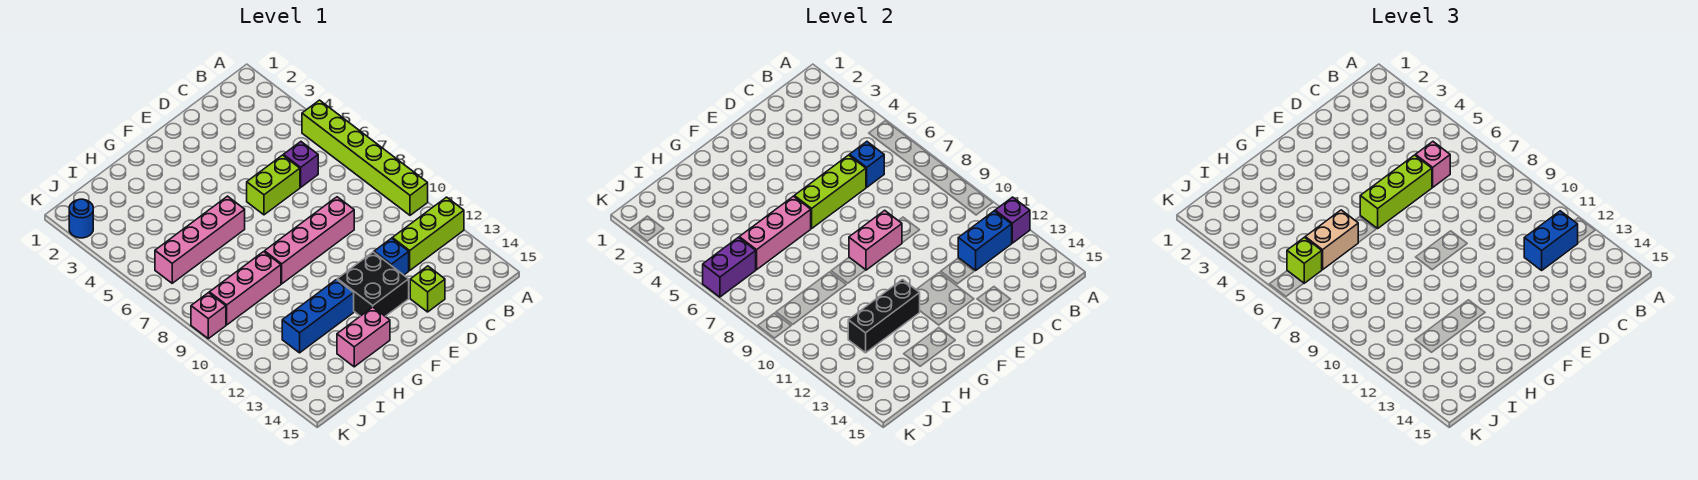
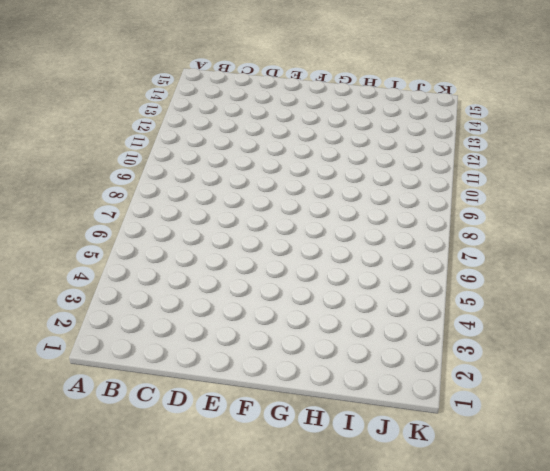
none -> lime 1x6 brick [302,100,428,215]
none -> lime 1x3 brick [392,197,464,270]
none -> purple 1x1 brick [283,142,318,187]

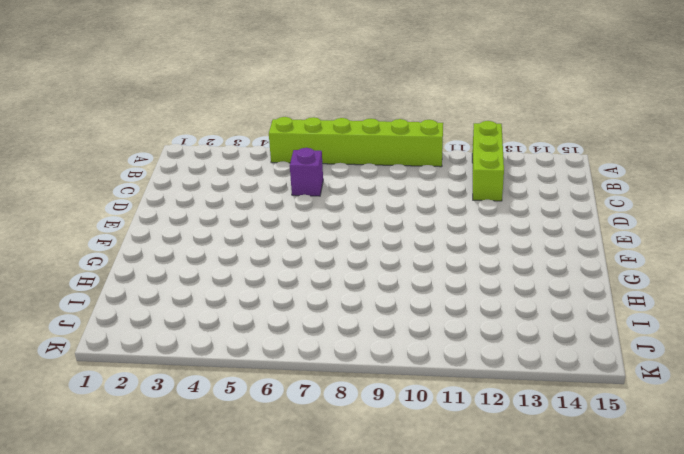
none -> lime 1x2 brick [247,155,300,215]
none -> pink 1x4 brick [265,197,354,284]
none -> blue 1x1 brick [374,238,409,275]

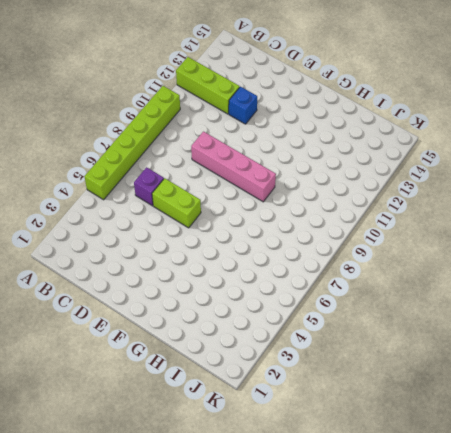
none -> lime 1x1 brick [410,266,445,312]
none -> black 2x2 brick [337,252,409,316]
none -> pink 1x4 brick [155,196,245,283]

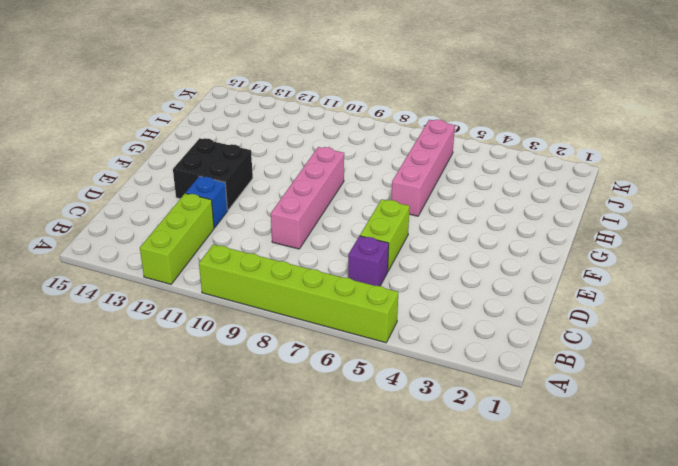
none -> lime 1x1 brick [410,266,445,312]
none -> blue 1x3 brick [282,280,354,353]
none -> pink 1x2 brick [337,307,390,367]

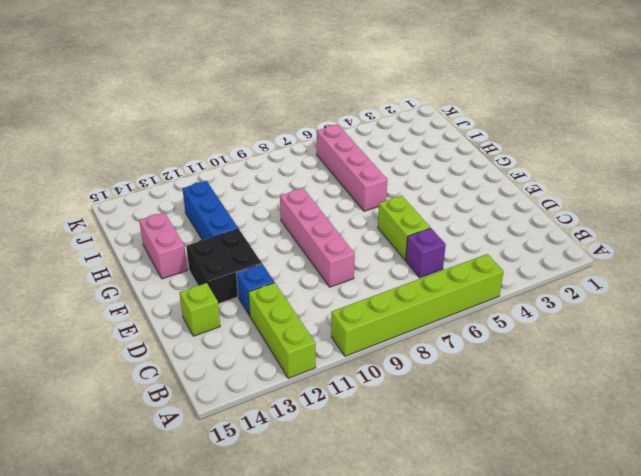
none -> pink 1x3 brick [209,252,281,325]
none -> blue 1x1 round brick [69,199,93,238]
none -> pink 1x1 brick [191,293,226,339]

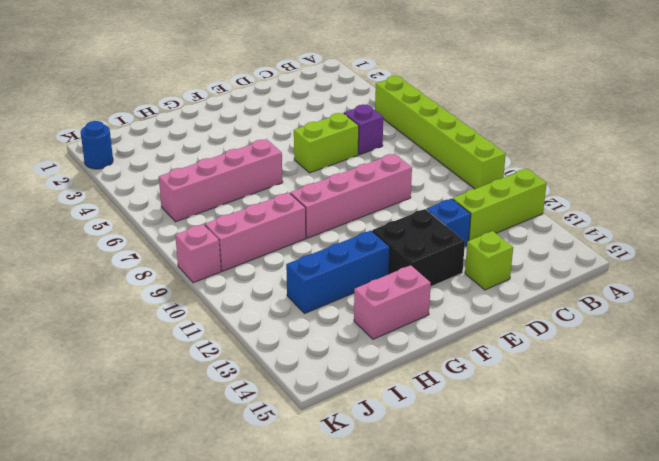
none -> purple 1x1 brick [995,197,1030,243]
none -> blue 1x2 brick [958,211,1012,270]
none -> blue 1x1 brick [849,142,884,187]

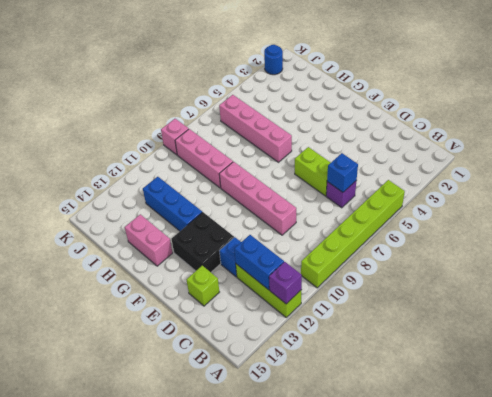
none -> lime 1x3 brick [794,155,866,228]
none -> pink 1x2 brick [849,210,902,270]
none -> pink 1x3 brick [739,196,811,270]

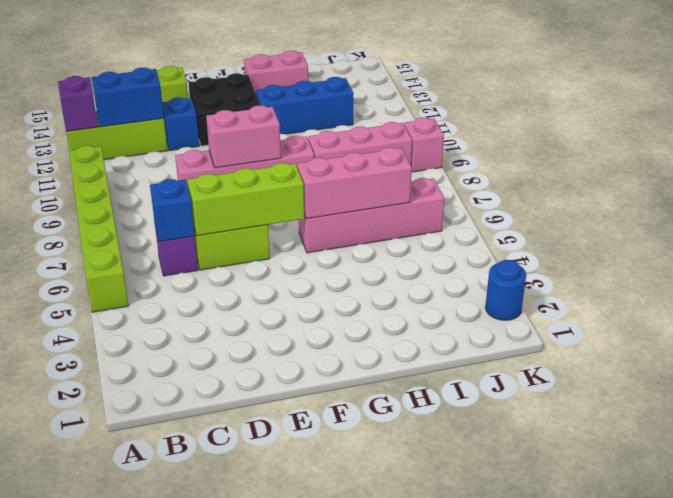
none -> black 1x3 brick [848,280,920,353]
none -> purple 1x2 brick [703,237,756,297]
none -> blue 1x2 brick [1524,211,1578,270]

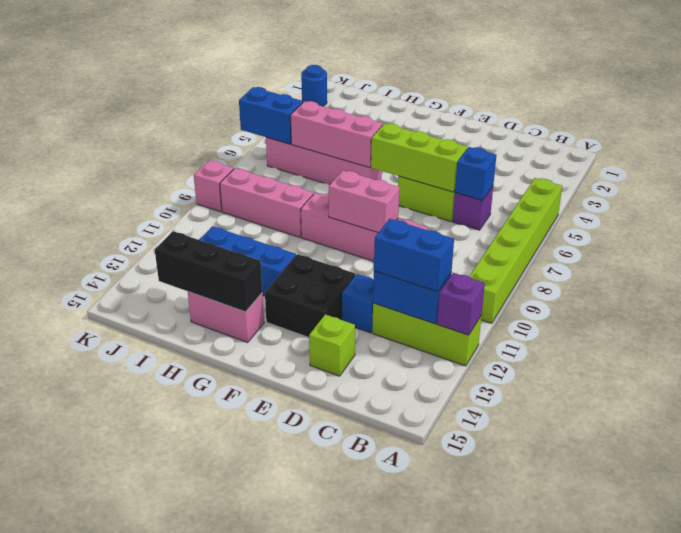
black 1x3 brick [155,231,262,312] -> black 1x3 brick moved to [848,280,920,353]
blue 1x2 brick [239,87,303,144] -> purple 1x2 brick [703,237,756,297]
none -> pink 1x1 brick [1415,142,1450,187]
none -> lime 1x3 brick [1360,155,1432,228]
none -> tan 1x2 brick [1305,210,1358,270]

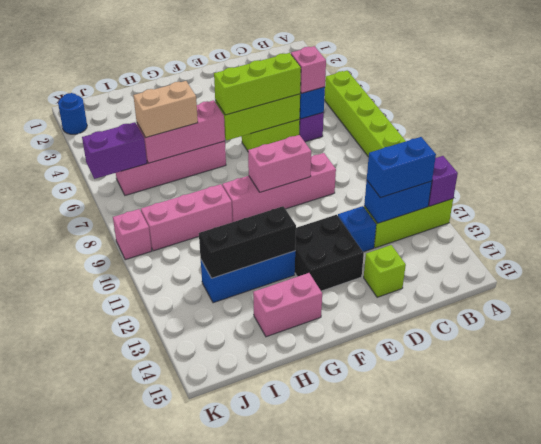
none -> lime 1x1 brick [1287,237,1322,283]

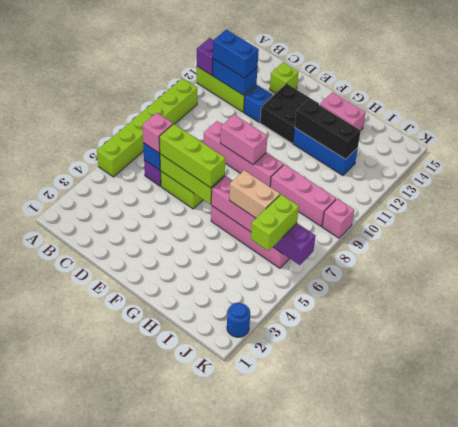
lime 1x2 brick [251,195,299,251] -> lime 1x1 brick [1287,237,1322,283]

